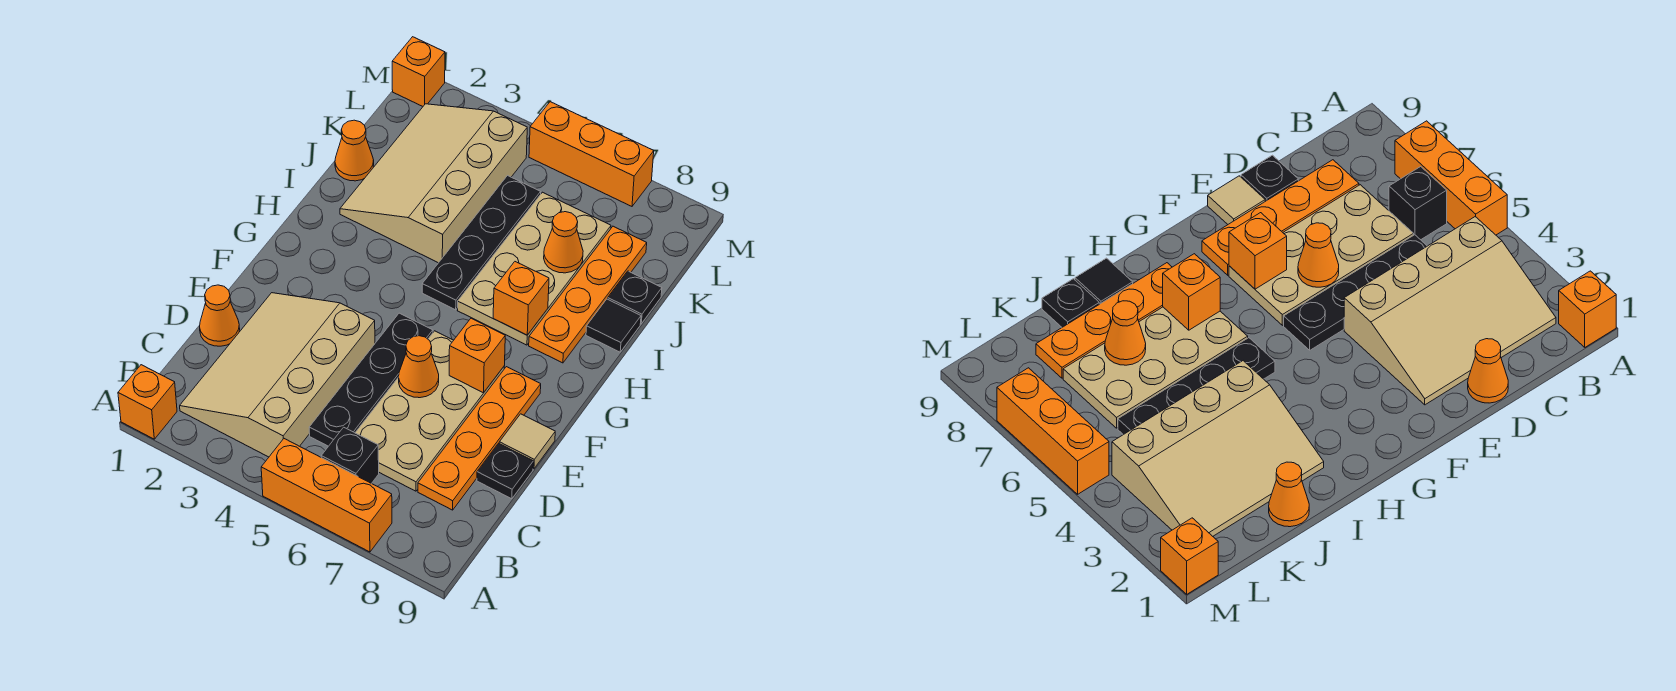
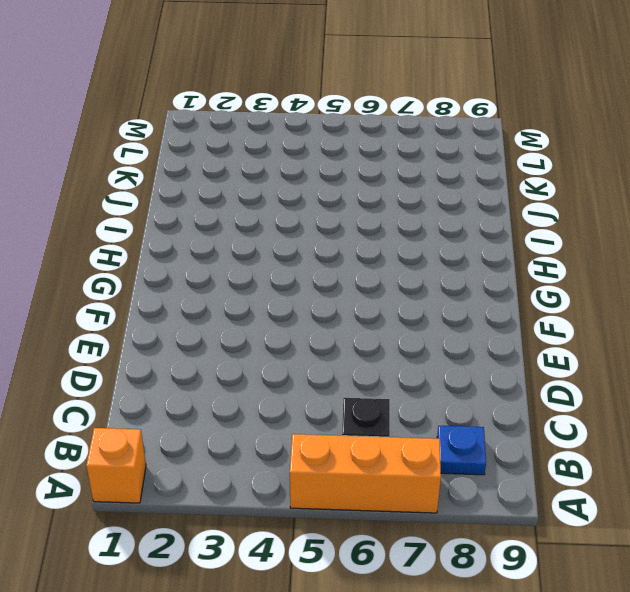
blue 1x1 plate [437,426,486,475] -> none
none -> tan 3x4 slope [180,293,375,457]
none -> black 1x4 plate [309,313,433,446]
none -> tan 2x4 plate [355,331,504,491]

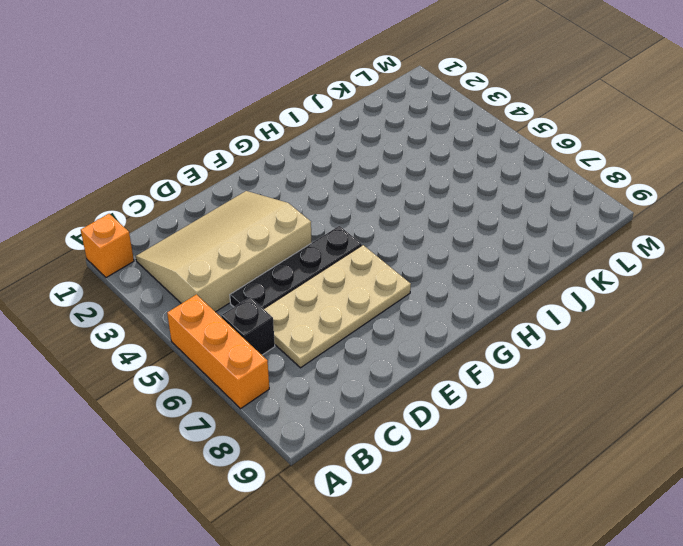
none -> orange 1x4 plate [418,367,541,510]
none -> orange 1x1 cone [200,285,240,346]
none -> black 1x1 plate [477,443,533,499]

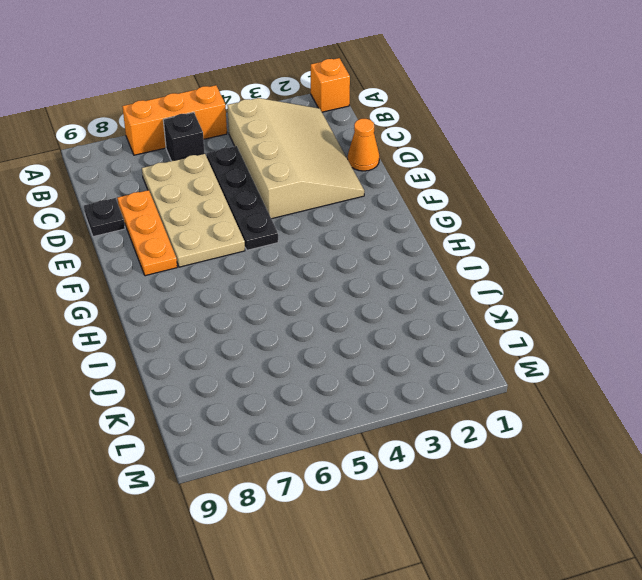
orange 1x3 plate [117,190,177,276] -> orange 1x4 plate [418,367,541,510]
none -> tan 1x1 tile [499,414,555,469]
none -> black 1x4 plate [422,176,541,310]
none -> tan 2x4 plate [457,192,611,345]

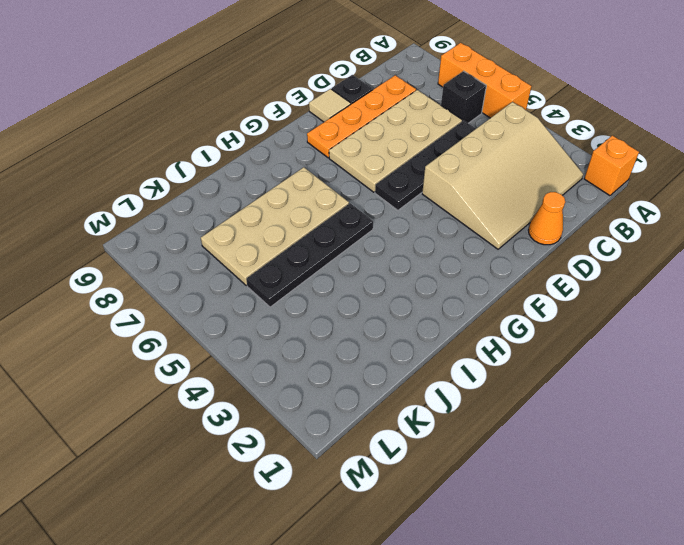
none -> orange 1x4 plate [529,226,647,363]
none -> tan 3x4 slope [340,104,527,263]
none -> black 1x1 tile [586,299,641,352]

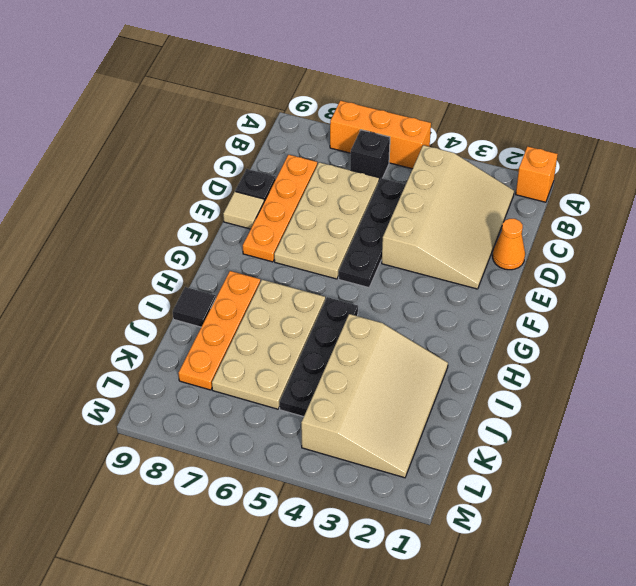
none -> orange 1x1 cone [335,120,374,181]
none -> black 1x1 plate [608,271,662,324]
none -> orange 1x1 brick [392,37,445,106]

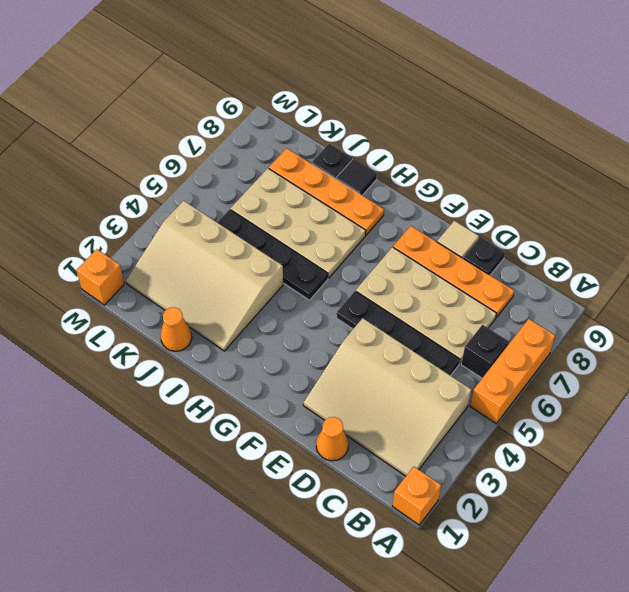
none -> orange 1x3 brick [529,102,654,206]
none -> orange 1x1 cone [399,336,439,398]
none -> orange 1x1 brick [449,318,505,393]

